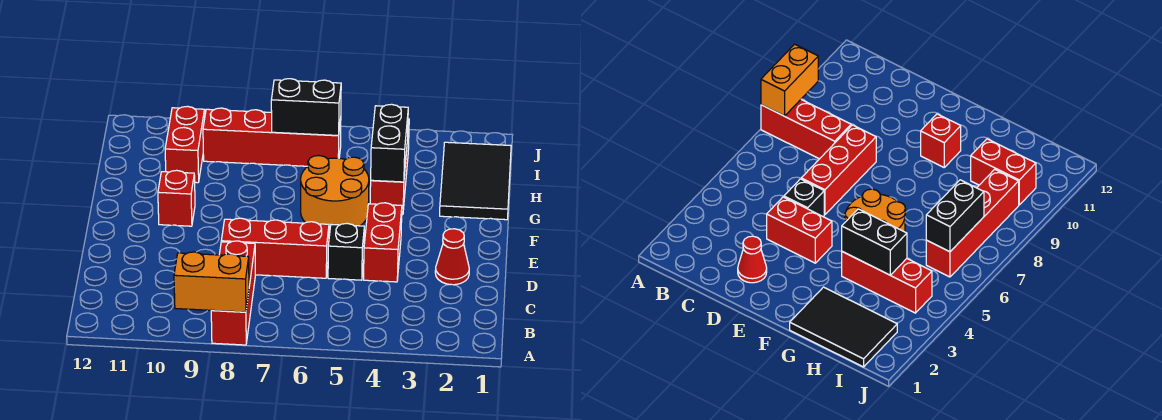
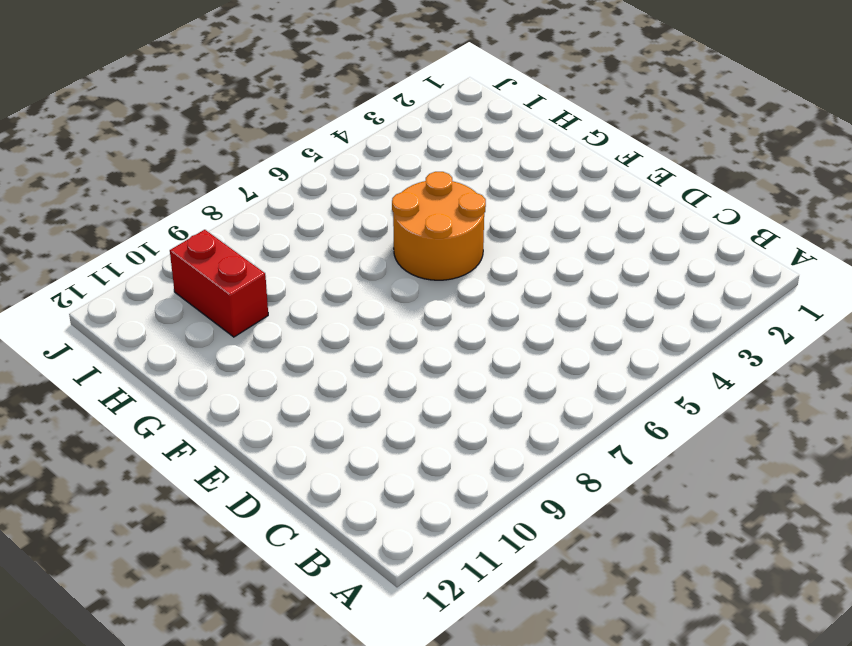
none -> red 1x3 brick [211,241,255,345]
none -> red 1x1 cone [435,229,469,285]
none -> red 1x2 brick [364,203,402,282]

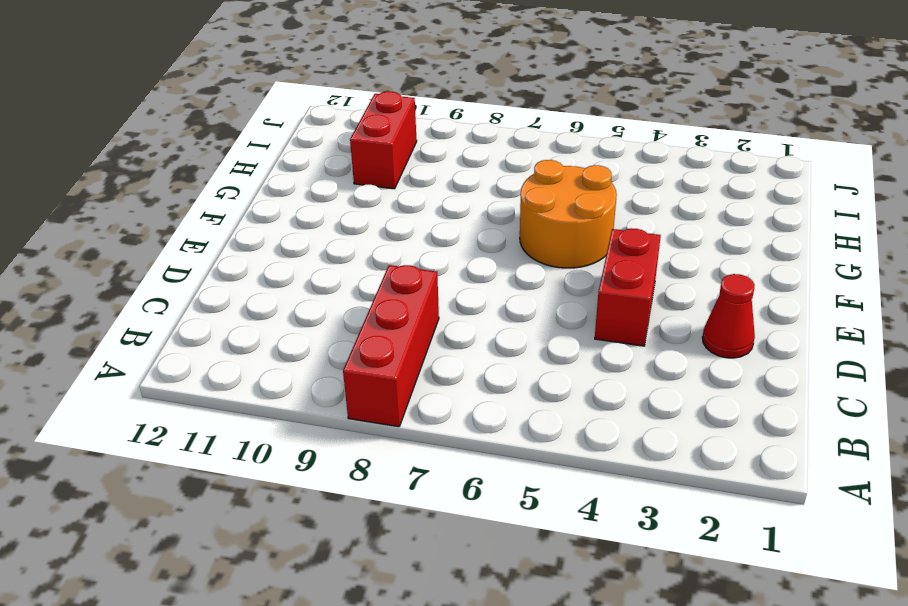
none -> black 1x1 brick [328,223,364,280]
none -> red 1x3 brick [221,218,329,278]
none -> red 1x1 brick [158,170,195,226]

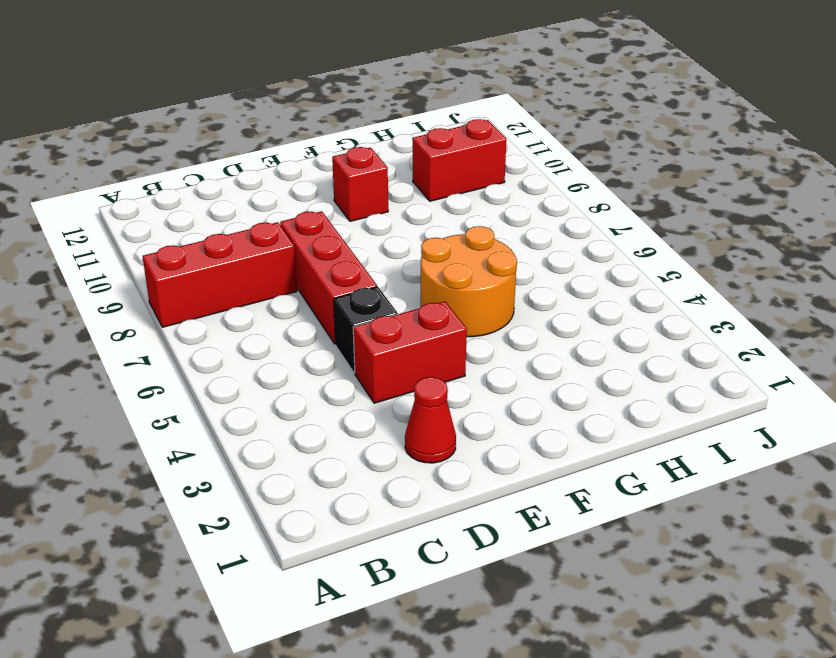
none -> black 2x3 tile [440,142,511,220]
none -> red 1x3 brick [370,119,409,214]
none -> red 1x4 brick [203,108,341,166]

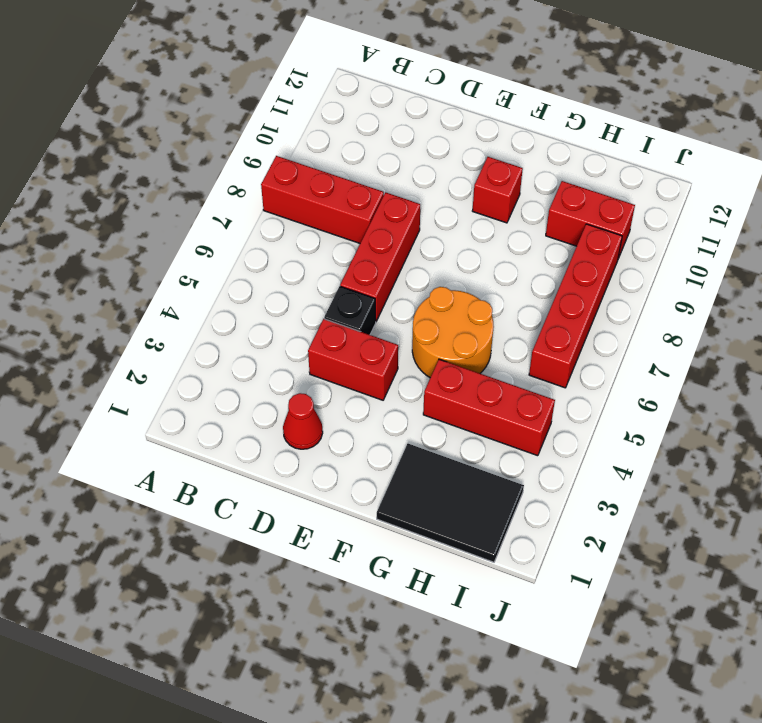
none -> orange 1x2 brick [174,252,249,312]
none -> black 1x2 brick [371,104,408,182]
none -> black 1x2 brick [271,79,341,136]

